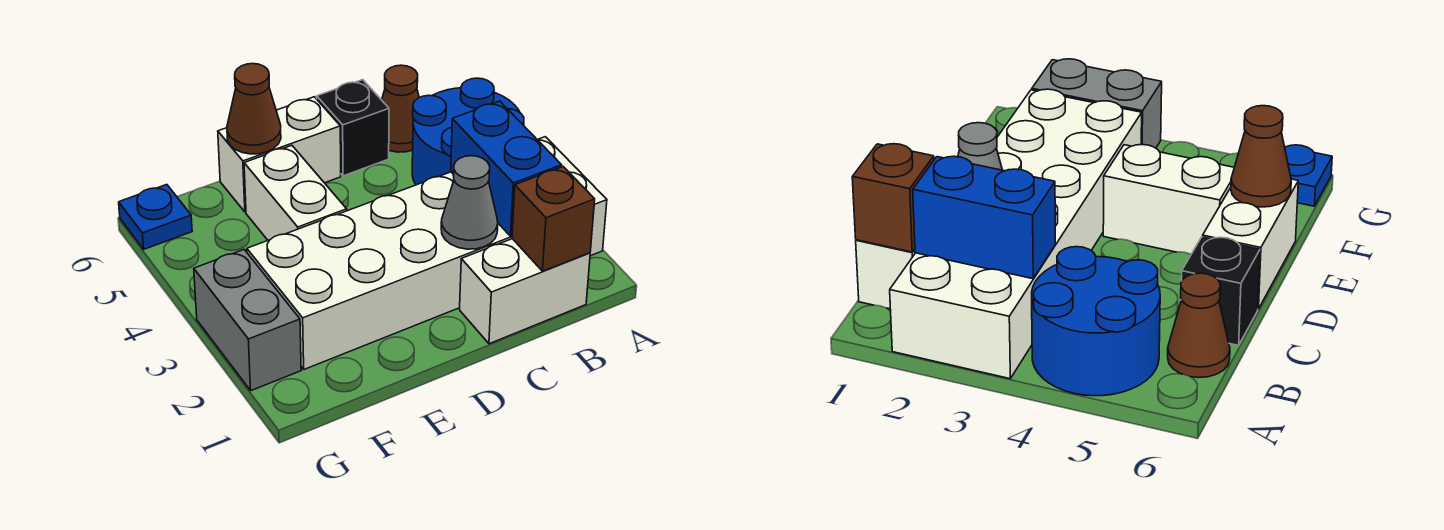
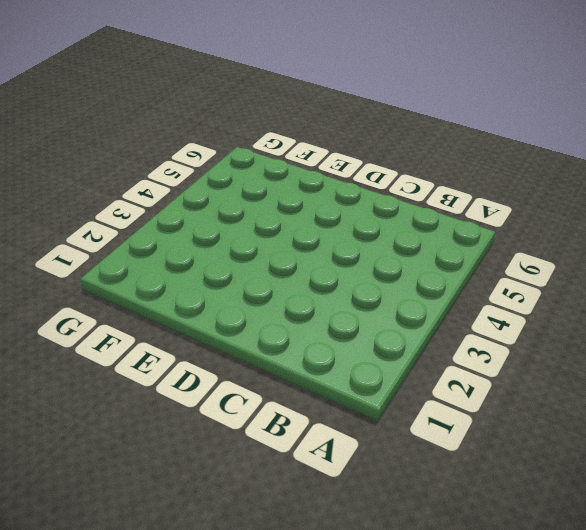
none -> white 2x6 brick [247,137,607,369]
none -> blue 2x2 round brick [412,78,524,185]
none -> white 1x2 brick [460,239,590,344]

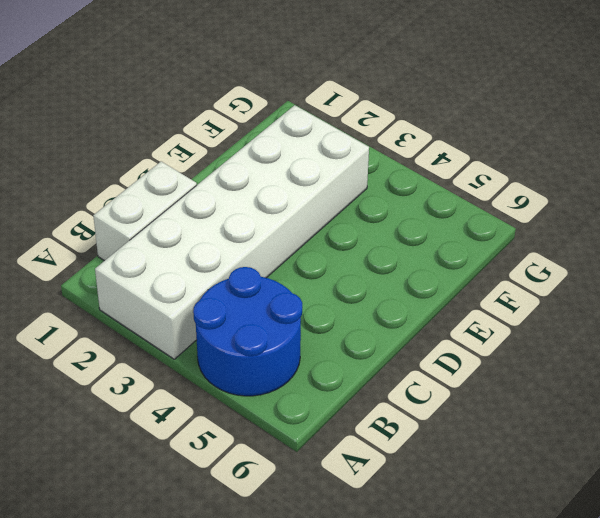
none -> brown 1x1 cone [382,65,419,152]
none -> black 1x1 brick [317,80,389,176]
none -> white 1x2 brick [218,97,341,212]

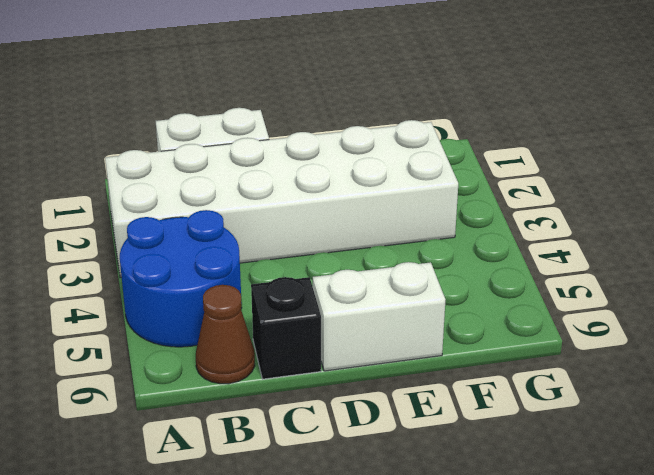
none -> white 1x2 brick [244,146,347,240]
none -> grey 1x2 brick [194,250,301,391]
none -> blue 1x1 plate [119,185,192,249]

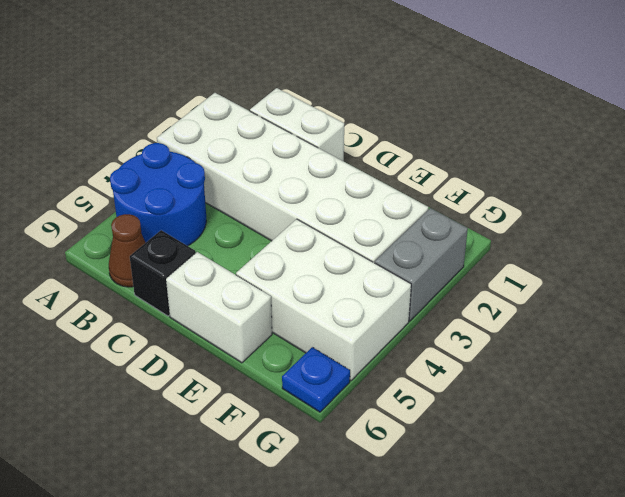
white 2x3 brick [236,219,411,381] -> white 1x2 brick [244,146,347,240]
none -> brown 1x1 brick [512,167,595,271]
none -> blue 1x2 brick [451,101,562,236]
none -> grey 1x1 cone [441,156,498,249]

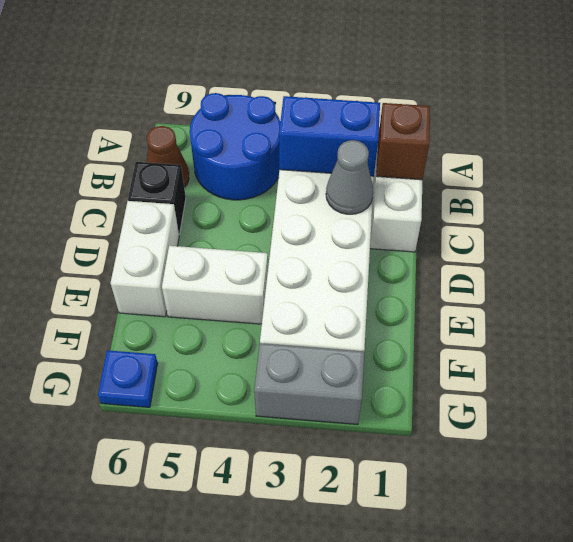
none -> brown 1x1 cone [227,64,281,154]

